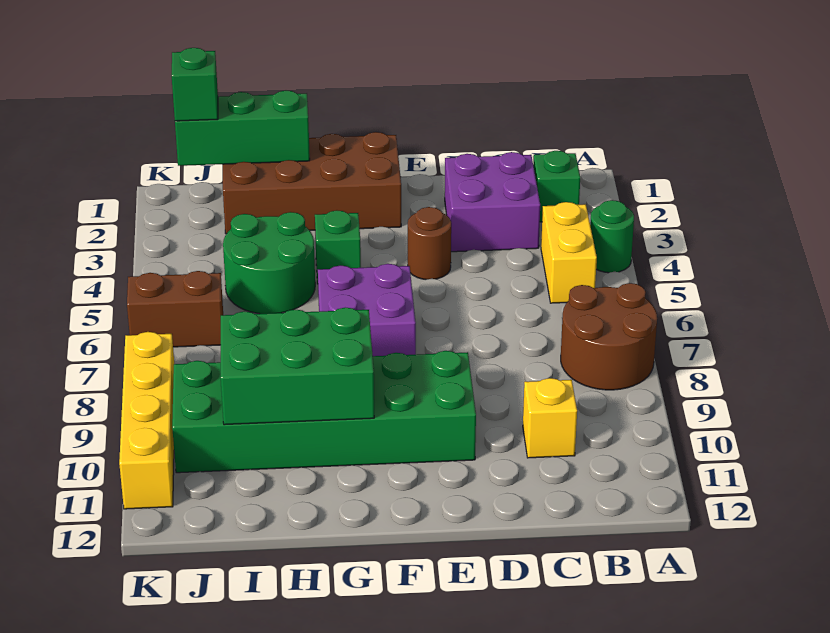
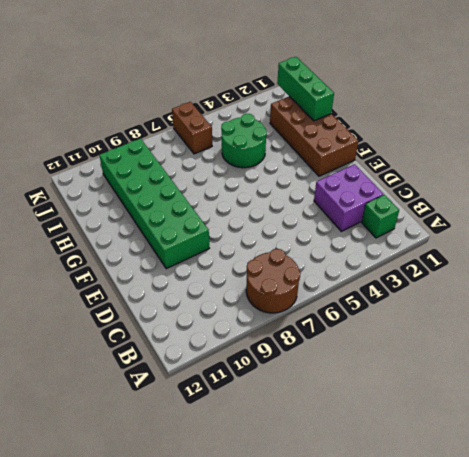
none -> green 1x1 round brick [590,200,634,273]
none -> yellow 1x2 brick [541,202,597,303]
none -> yellow 1x1 brick [523,378,577,458]

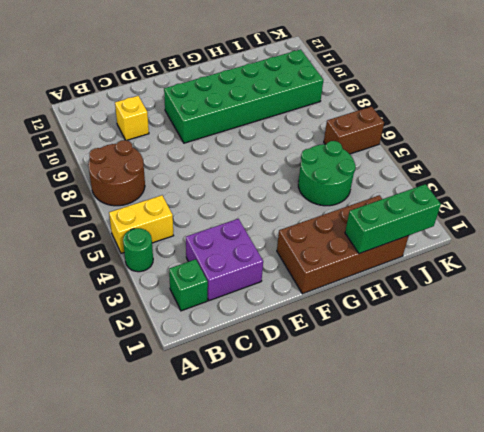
yellow 1x2 brick [109,195,174,253] -> yellow 1x2 brick turned to [541,202,597,303]
none -> brown 1x1 round brick [408,207,451,280]
none -> purple 2x2 brick [318,264,416,356]
none -> green 1x1 brick [315,210,361,284]

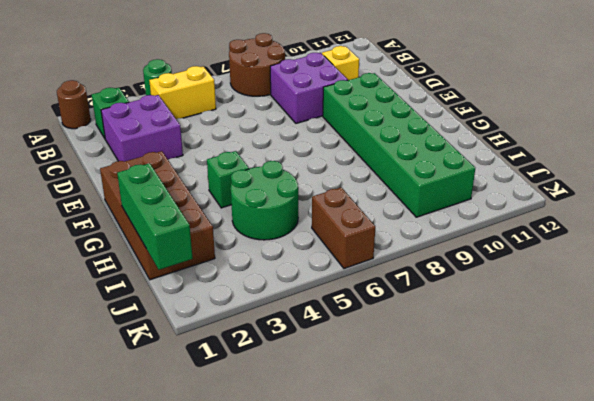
brown 1x1 round brick [57,80,91,129] -> brown 1x1 round brick moved to [408,207,451,280]
purple 2x2 brick [270,53,348,123] -> purple 2x2 brick moved to [318,264,416,356]
none -> yellow 1x4 brick [119,332,174,509]
none -> green 2x3 brick [221,308,374,425]
none -> green 1x1 brick [172,48,218,121]

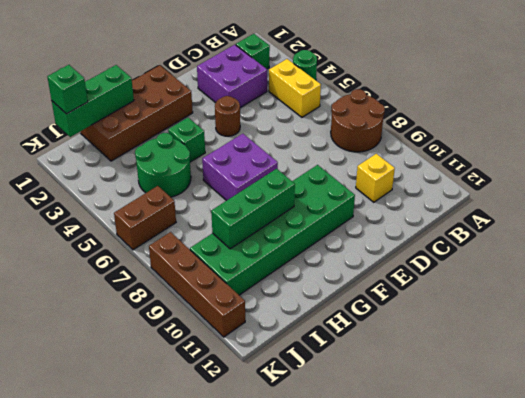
green 1x3 brick [211,169,295,249] -> green 2x3 brick [221,308,374,425]
brown 1x4 brick [149,232,245,337] -> yellow 1x4 brick [119,332,174,509]

